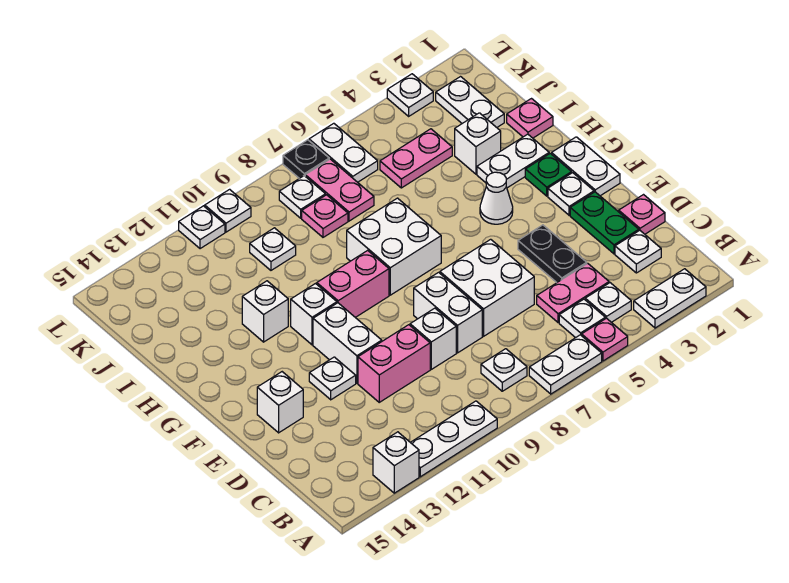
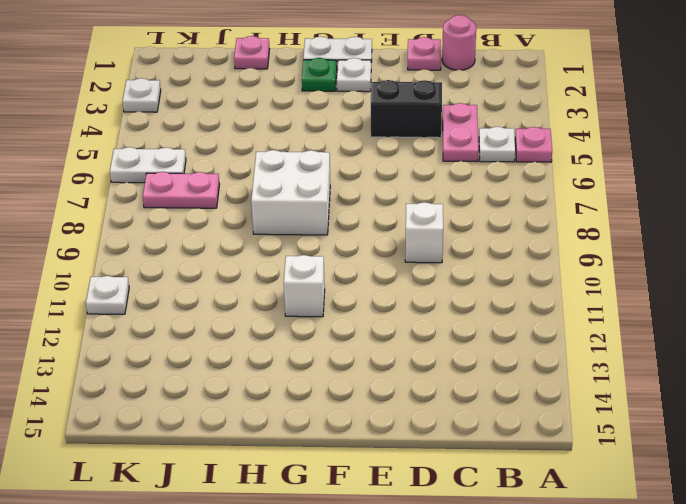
pink 1x1 round brick [442,15,476,70] -> none
black 1x2 brick [371,80,442,138] -> black 1x2 plate [518,225,587,282]
none -> white 1x2 plate [634,269,706,328]
none -> white 1x2 plate [529,335,602,394]
none -> white 1x3 plate [410,401,497,477]
none -> white 1x1 brick [373,432,419,493]

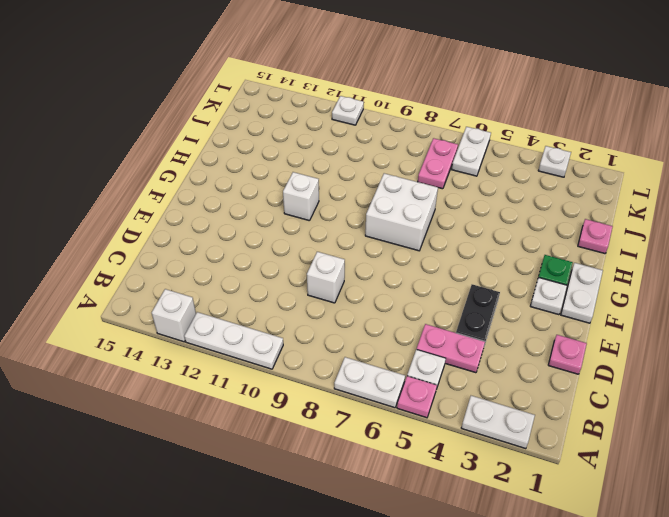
none -> white 1x1 plate [585,283,631,322]
none -> white 1x1 plate [481,349,527,391]
none -> white 1x1 plate [615,230,661,273]
none -> green 1x2 plate [570,192,639,254]

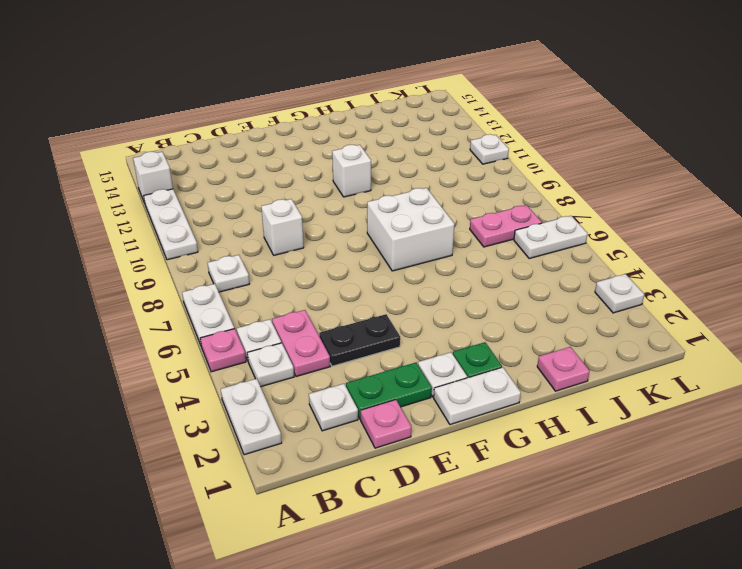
none -> white 2x2 brick [440,239,534,336]
none -> white 1x2 brick [414,272,482,353]
none -> pink 1x2 brick [358,325,430,402]
none -> white 1x2 brick [313,303,382,383]

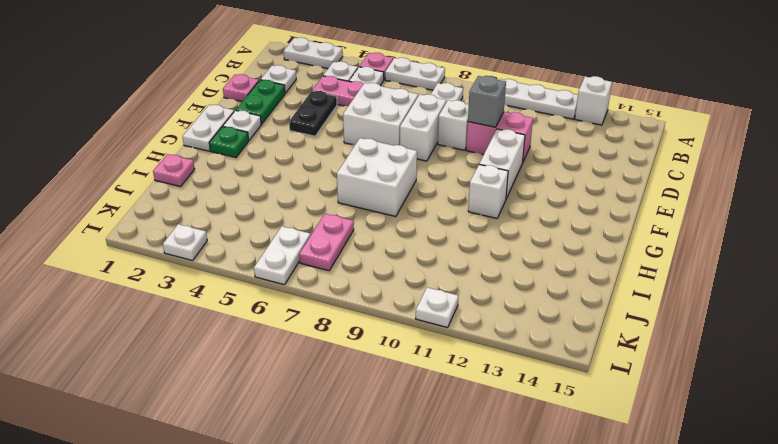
grey 1x1 brick [468,76,506,127] -> none
none -> white 1x1 plate [309,357,356,400]
none -> white 1x1 brick [257,372,303,433]
none -> white 1x1 cone [480,172,513,224]
none -> pink 1x2 brick [317,250,389,317]

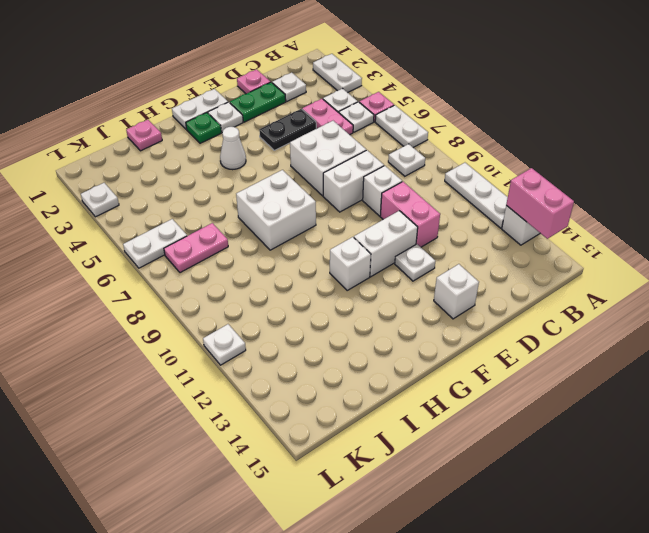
pink 1x2 brick [506,168,574,239] -> pink 1x2 brick moved to [317,250,389,317]
none -> white 1x2 plate [477,134,549,188]
none -> white 1x1 brick [242,281,288,342]
none -> white 1x1 brick [455,113,501,174]
none -> white 1x2 plate [436,77,504,127]

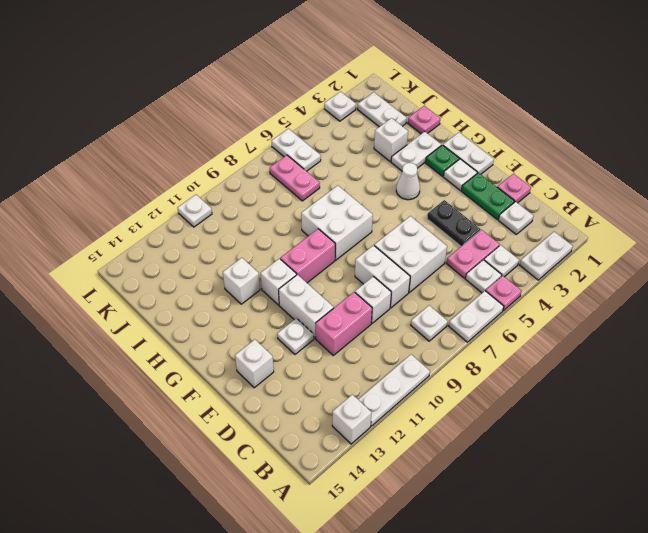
none -> pink 1x2 plate [380,129,452,188]
none -> pink 1x1 plate [302,195,348,237]
none -> white 1x1 plate [250,228,296,270]
none -> white 1x1 plate [279,176,325,218]

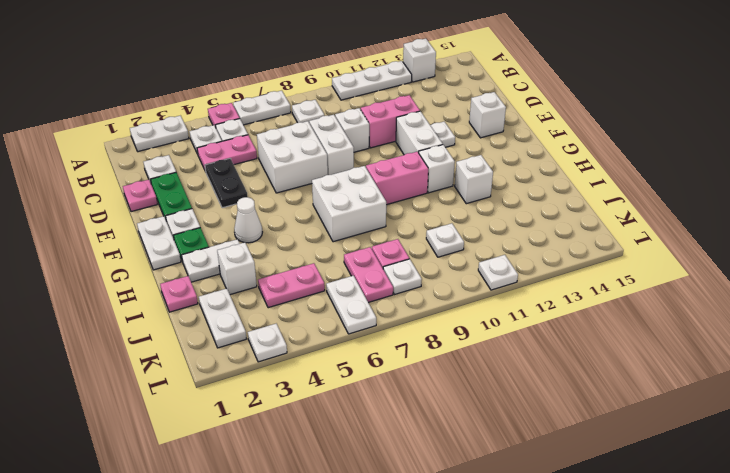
none -> black 1x1 plate [283,140,329,178]
none -> white 1x1 plate [205,189,251,232]

